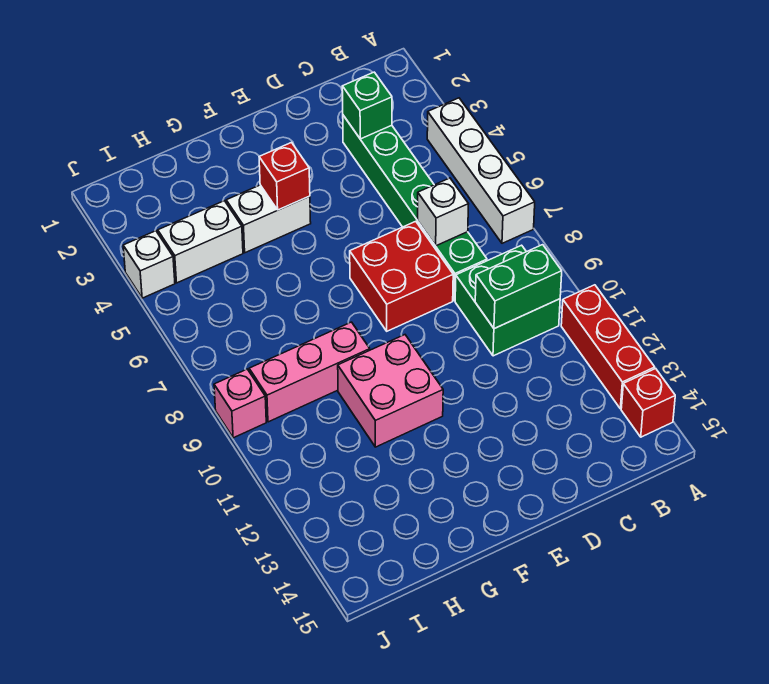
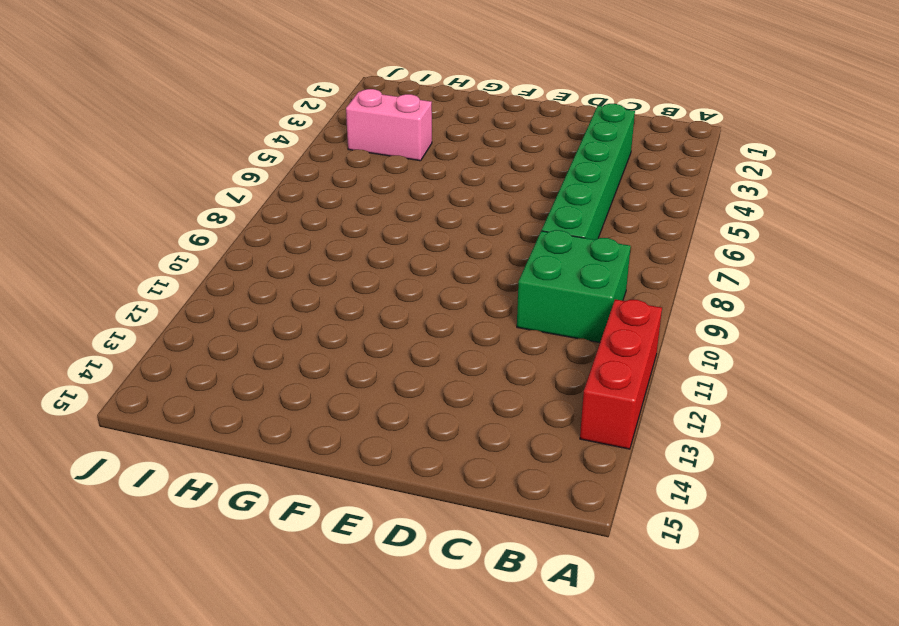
pink 1x2 brick [346,89,432,161] -> white 1x2 brick [158,201,243,283]
none -> white 1x4 brick [427,98,535,243]
none -> red 1x1 brick [621,369,675,437]
none -> red 2x2 brick [350,221,453,331]

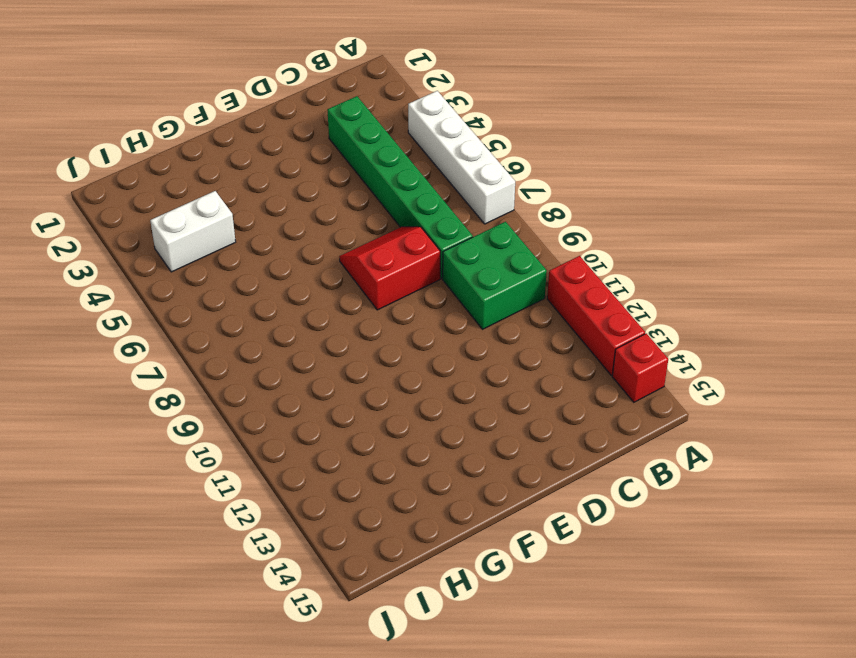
red 2x2 slope [339,227,440,310] -> red 2x2 brick [350,221,453,331]
none -> white 1x2 brick [226,185,311,253]
none -> pink 2x2 brick [338,335,443,447]
none -> pink 1x3 brick [249,322,370,422]

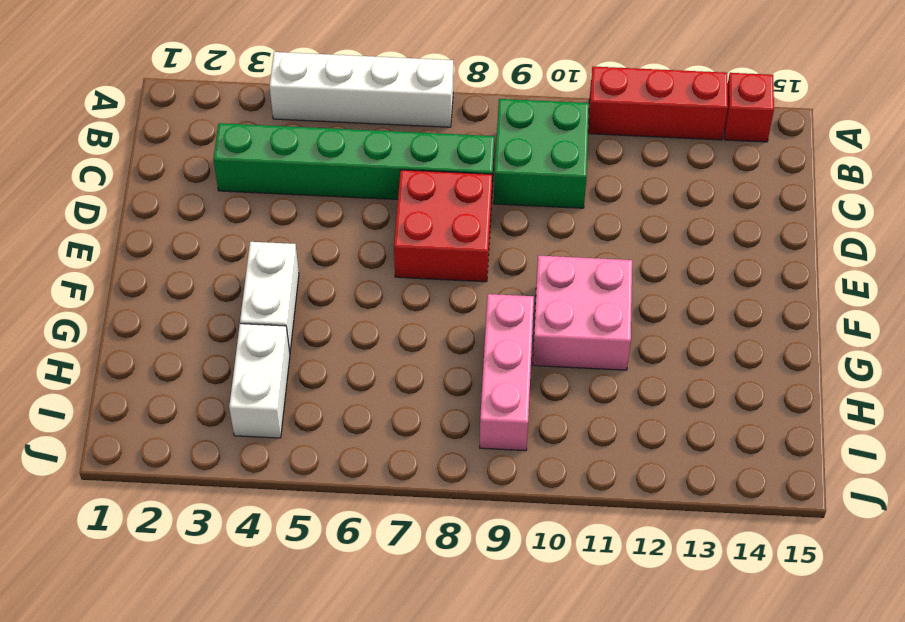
none -> white 1x1 brick [123,231,175,298]
none -> pink 1x1 brick [214,369,266,438]
none -> green 1x2 brick [475,245,562,329]

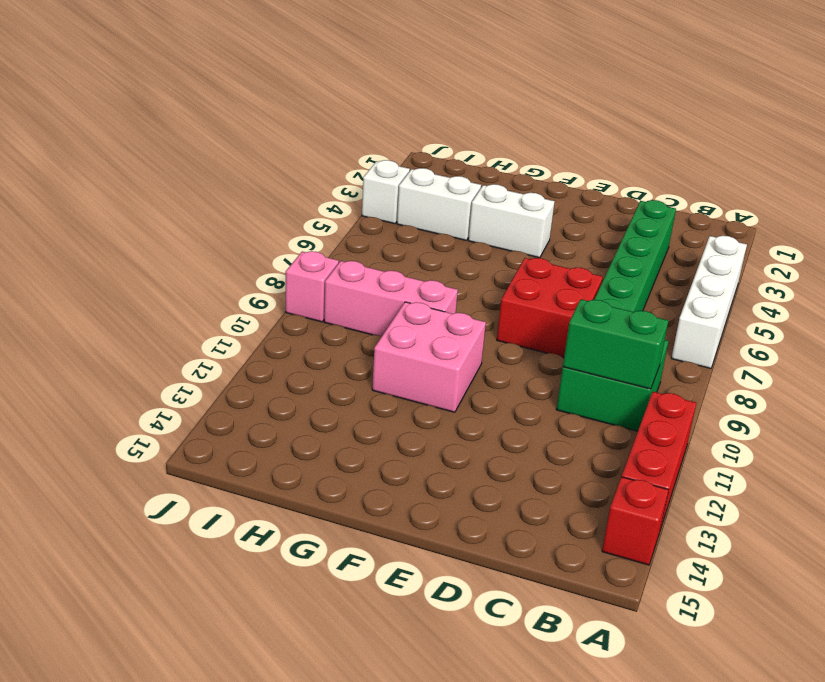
none -> green 1x1 brick [342,72,392,139]
none -> white 1x1 brick [418,178,468,246]
none -> red 1x1 brick [259,143,310,210]

